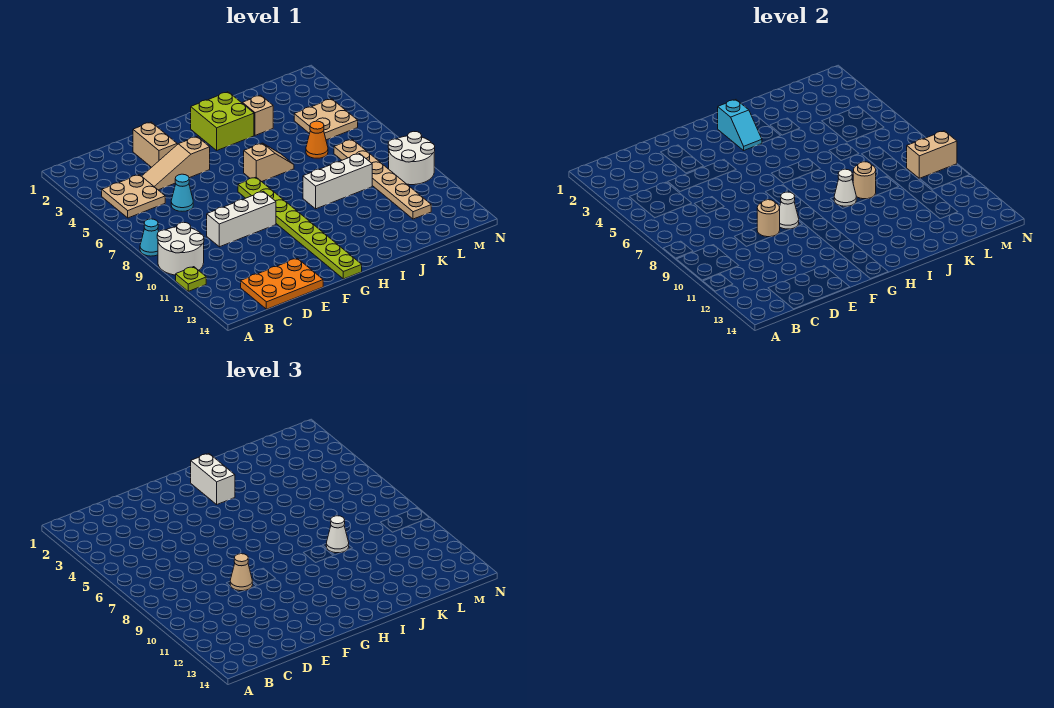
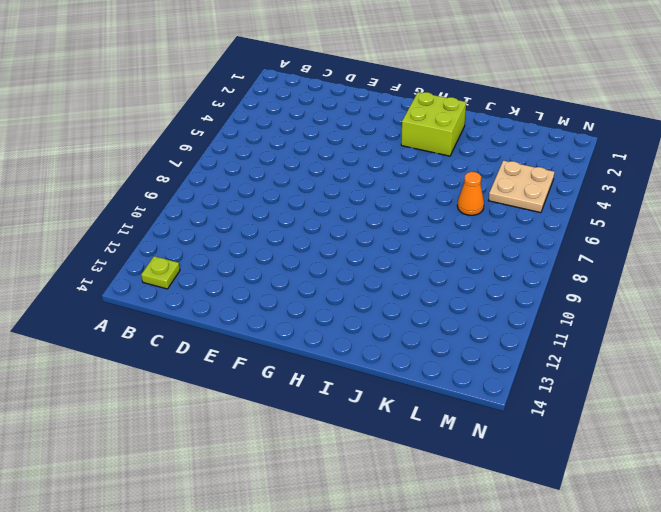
lime 1x1 plate [141,256,180,289] -> lime 1x1 plate moved to [176,267,206,291]
none -> cyan 1x1 cone [140,219,159,256]
none -> white 2x2 round brick [157,222,204,275]
none -> tan 2x2 plate [102,175,165,218]

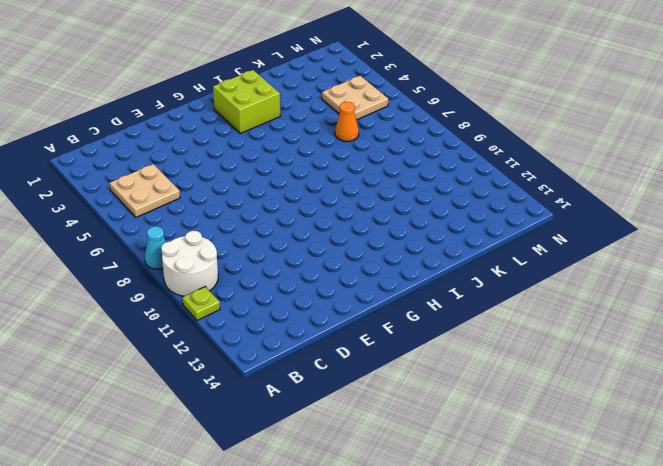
none -> orange 2x3 plate [241,258,323,309]
none -> tan 1x3 slope [142,137,210,190]
none -> cyan 1x1 cone [171,174,193,211]

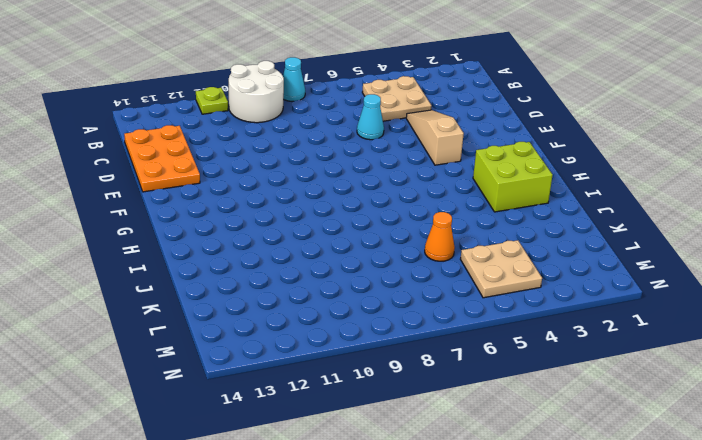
none -> white 1x3 brick [207,191,276,247]
none -> tan 1x2 brick [133,122,177,167]
none -> lime 1x8 plate [238,177,362,279]

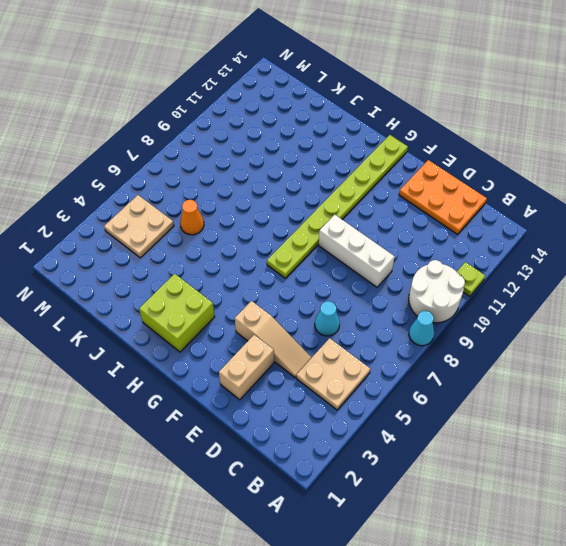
none -> tan 1x2 slope [244,143,294,182]
none -> white 1x3 brick [303,154,372,209]
none -> tan 1x1 brick [242,95,273,135]

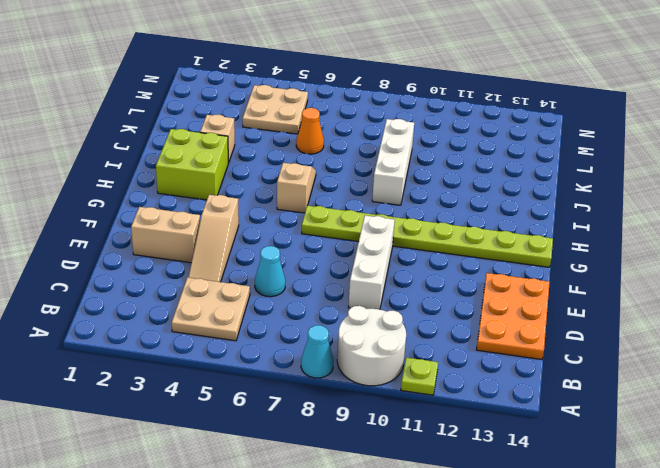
none -> tan 1x6 plate [334,139,431,219]
none -> white 2x2 round brick [388,132,435,185]
none -> tan 1x1 round brick [757,200,780,237]

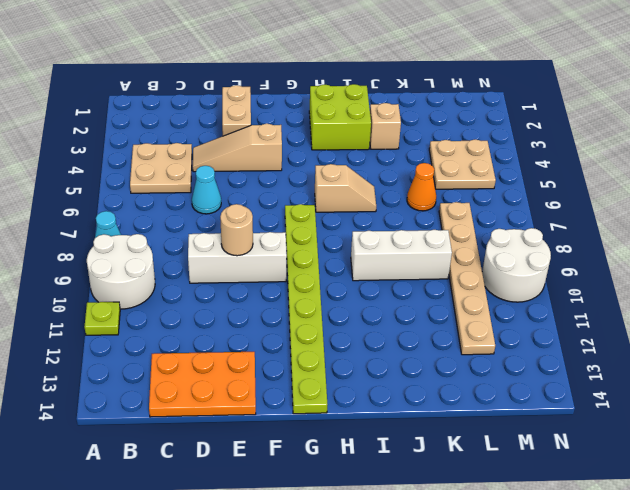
none -> white 1x1 cone [779,192,799,229]
none -> cyan 1x2 slope [718,100,762,150]
none -> white 1x1 cone [834,169,856,206]

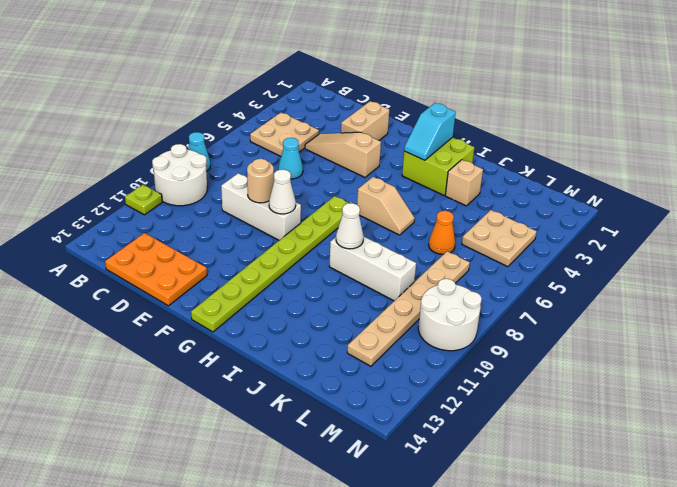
none -> tan 1x1 round brick [853,162,876,199]
none -> tan 1x2 brick [907,131,957,178]
none -> tan 1x1 cone [230,554,253,591]

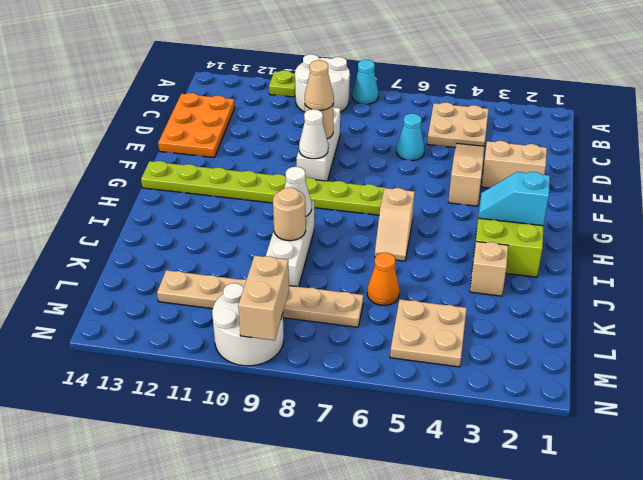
none -> white 1x2 brick [191,454,235,504]
none -> white 1x1 cone [326,516,349,553]

